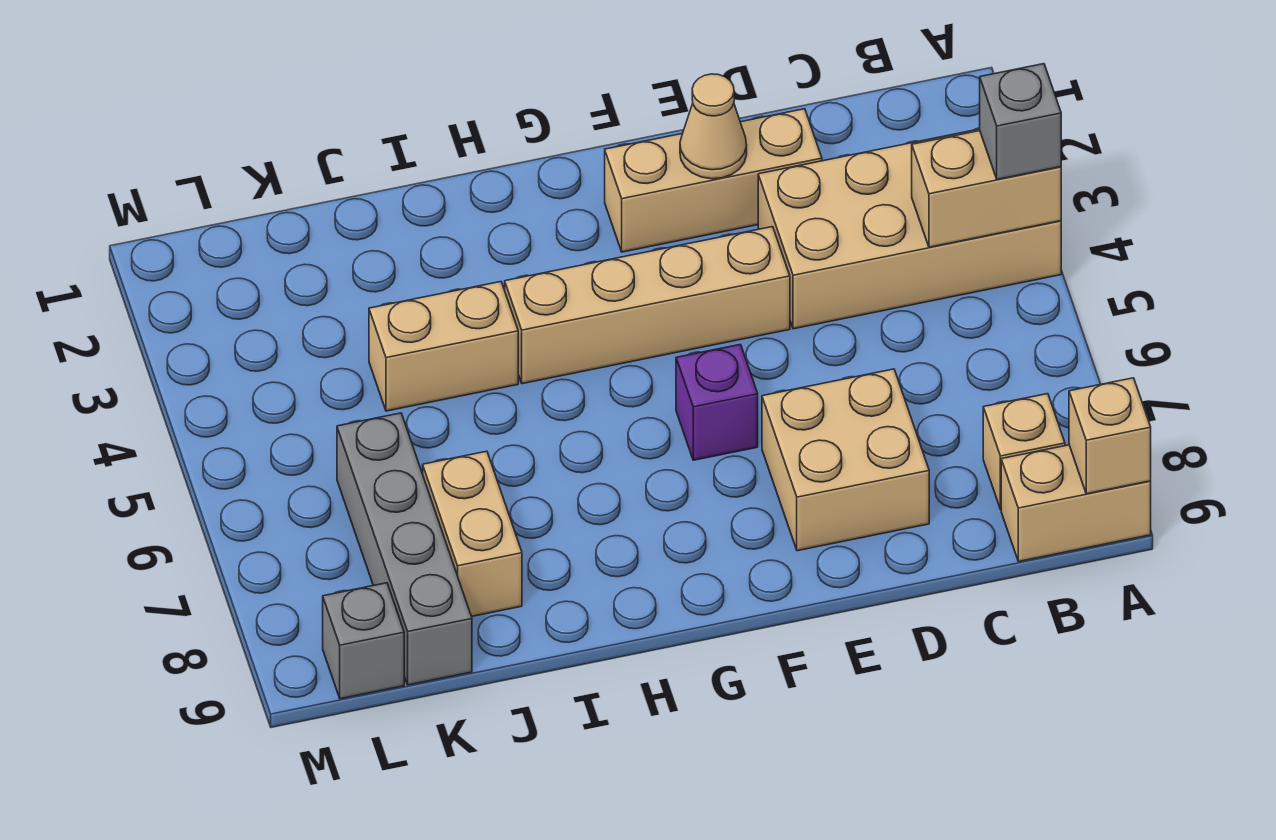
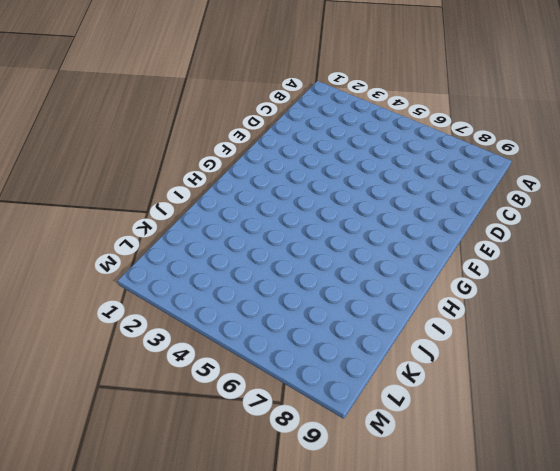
none -> tan 2x4 brick [758,129,1061,329]
none -> tan 1x2 brick [1001,445,1151,562]
none -> tan 1x1 brick [983,394,1065,509]

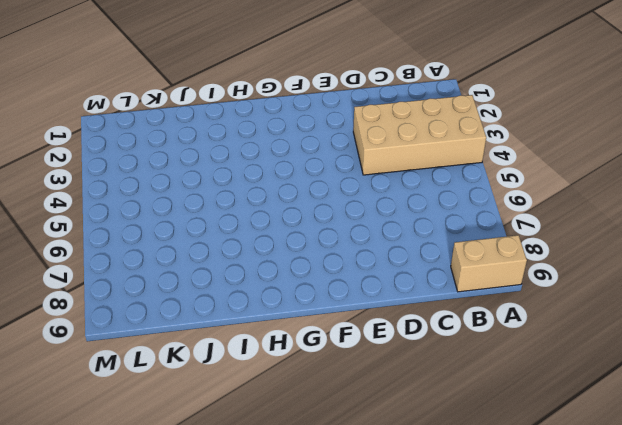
none -> tan 1x1 brick [983,394,1065,509]
none -> tan 1x3 brick [605,109,822,252]
none -> tan 2x2 brick [762,369,929,551]

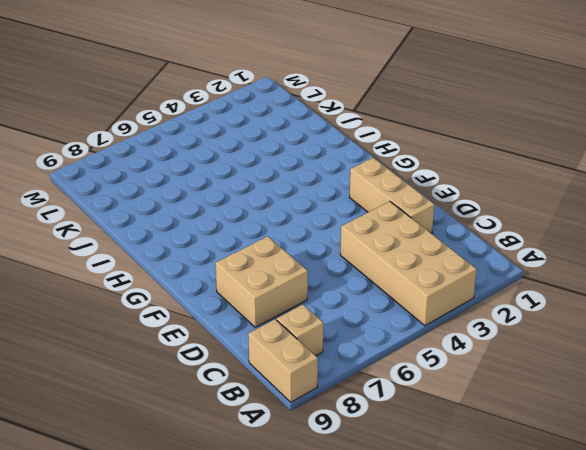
none -> tan 1x4 brick [505,227,790,384]
none -> purple 1x1 brick [676,344,758,460]
none -> tan 1x2 brick [369,282,518,411]

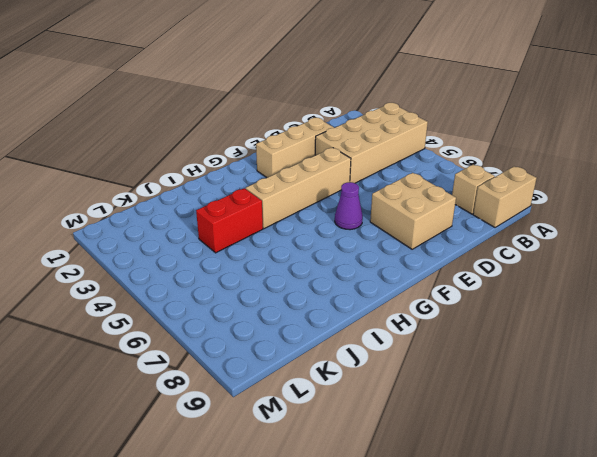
purple 1x1 cone [335,182,363,230] -> purple 1x1 brick [676,344,758,460]
red 1x2 brick [196,188,263,253] -> tan 1x2 brick [369,282,518,411]
none -> tan 1x2 brick [423,451,522,617]
none -> grey 1x4 brick [337,413,472,685]
none -> grey 1x1 brick [323,583,404,699]

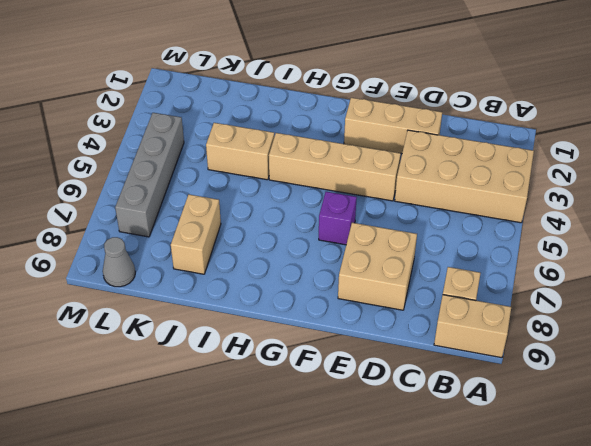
grey 1x4 brick [115,113,184,237] -> grey 1x4 brick moved to [337,413,472,685]
grey 1x1 cone [103,237,135,287] -> grey 1x1 brick [323,583,404,699]
none -> tan 1x2 brick [912,131,1061,247]
none -> tan 1x1 brick [1069,378,1151,494]
none -> tan 1x1 cone [680,74,747,179]

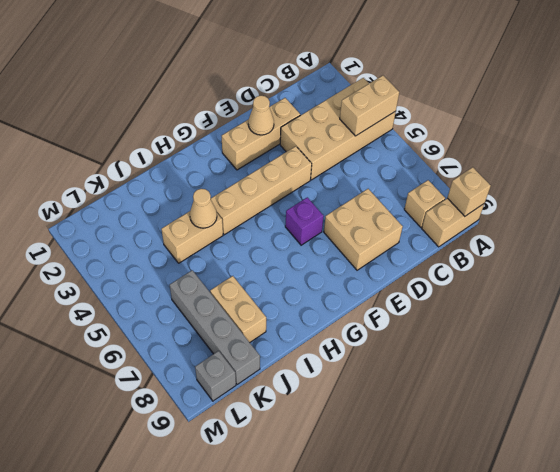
tan 1x1 cone [190,189,217,228] -> none
none -> grey 1x1 brick [980,64,1061,179]

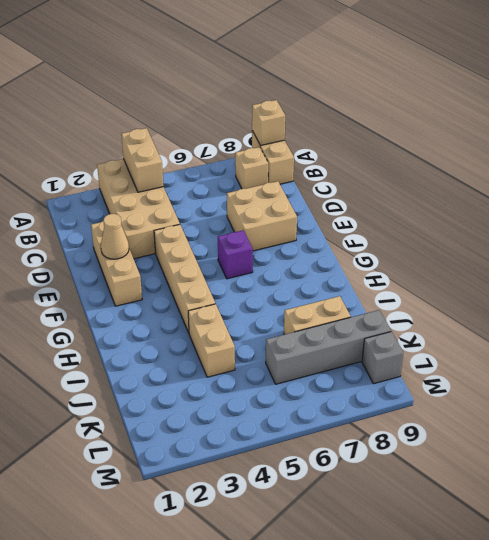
none -> grey 1x1 brick [980,64,1061,179]

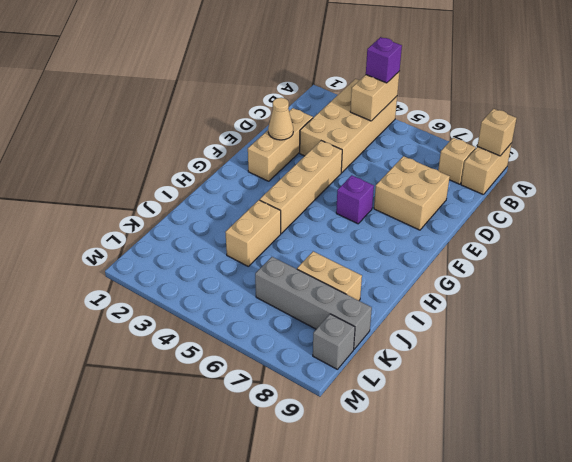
purple 1x1 brick [366,37,402,83] -> grey 1x1 brick [980,64,1061,179]

